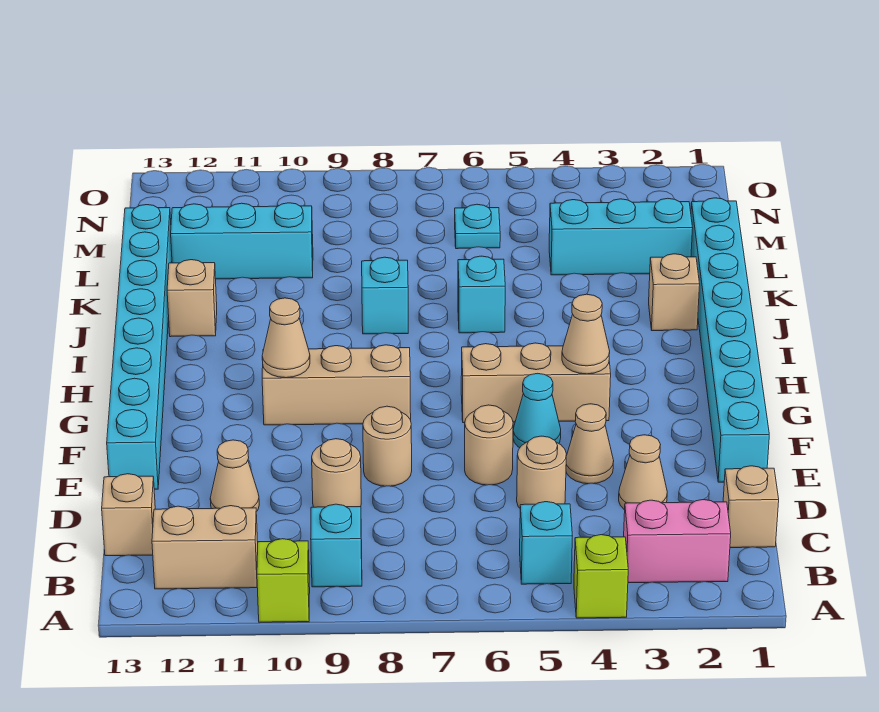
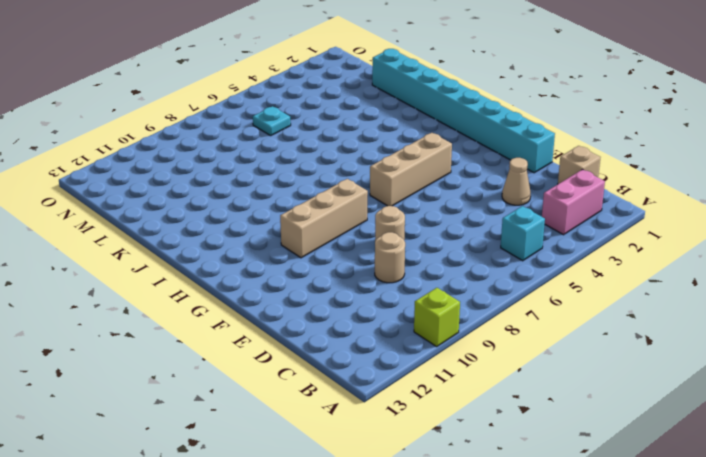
none -> lime 1x1 brick [574,535,628,618]
none -> cyan 1x1 brick [311,504,362,587]
none -> tan 1x2 brick [152,506,258,589]

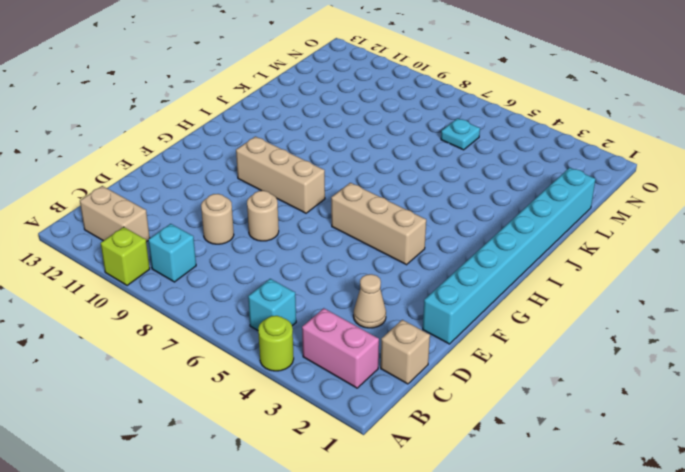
lime 1x1 round brick [258,316,294,371] -> lime 1x1 brick [574,535,628,618]
none -> tan 1x1 brick [102,474,155,556]
none -> tan 1x1 round brick [517,436,566,508]
none -> tan 1x1 cone [210,440,259,512]

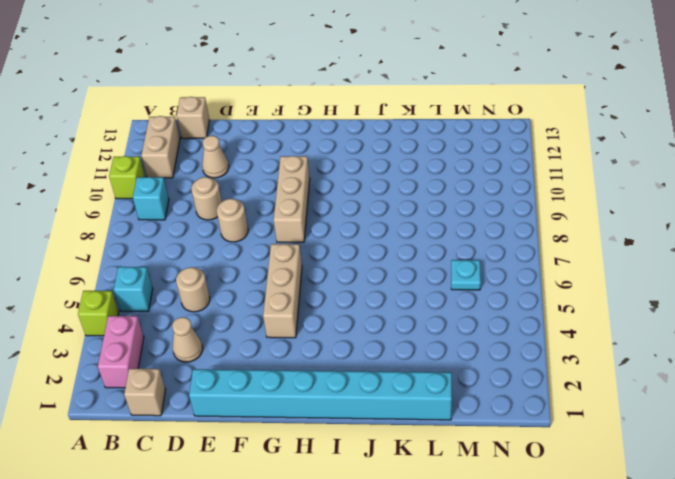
none -> tan 1x1 cone [566,404,614,484]
none -> tan 1x1 round brick [465,405,513,485]
none -> cyan 1x8 brick [107,205,172,489]

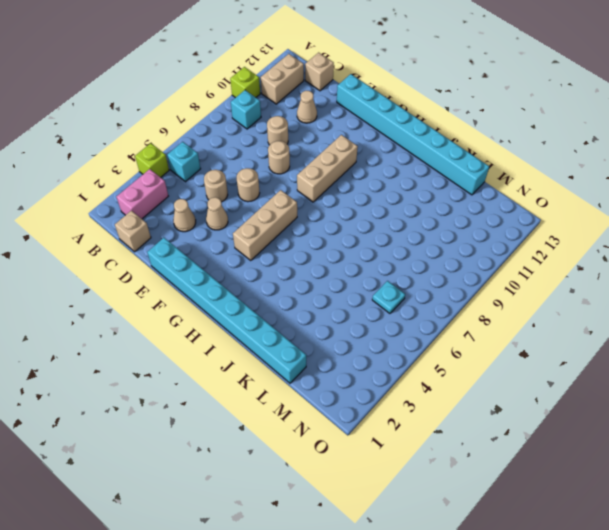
none -> cyan 1x1 cone [513,373,561,448]
none -> tan 1x1 brick [649,254,700,331]
none -> cyan 1x1 brick [458,256,505,333]

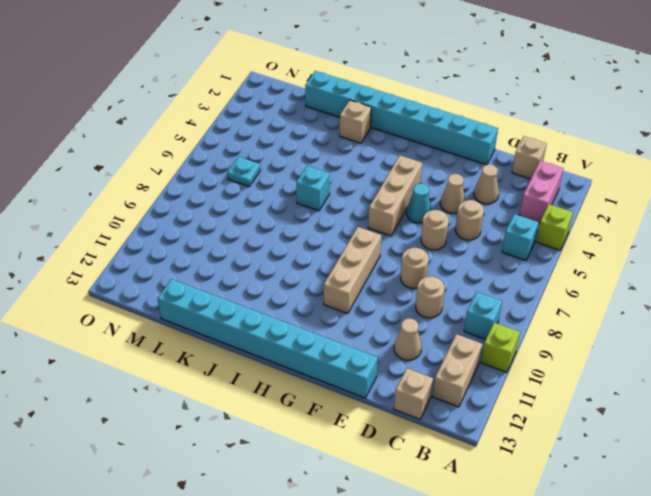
none -> cyan 1x1 brick [362,257,408,334]
none -> tan 1x1 brick [167,260,217,337]
none -> cyan 1x3 brick [549,198,693,275]

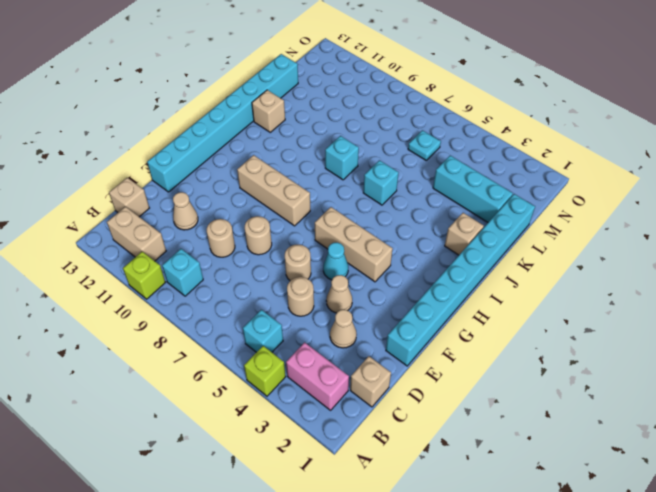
none -> cyan 1x3 brick [171,203,313,279]
none -> tan 1x1 cone [562,294,610,374]
none -> tan 1x1 cone [262,298,310,378]

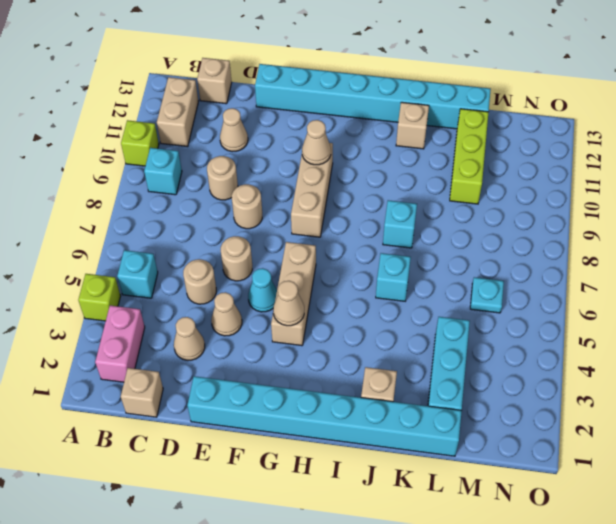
lime 1x3 brick [450,109,489,204] -> cyan 1x3 brick [171,203,313,279]

